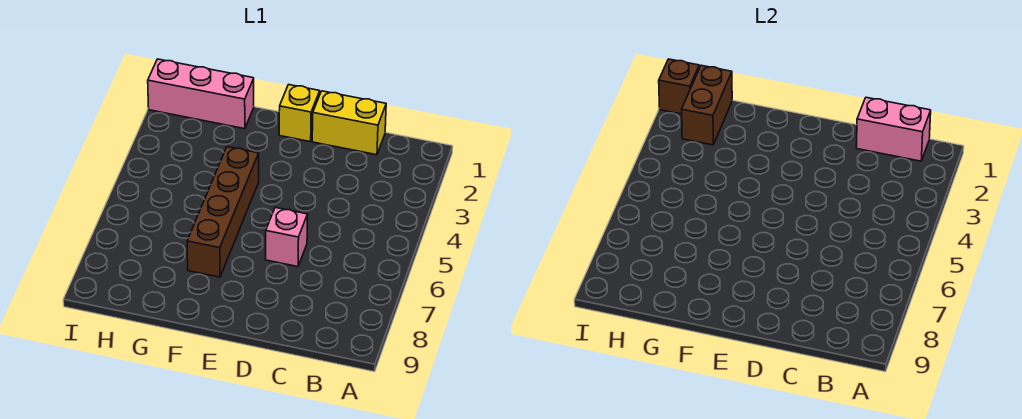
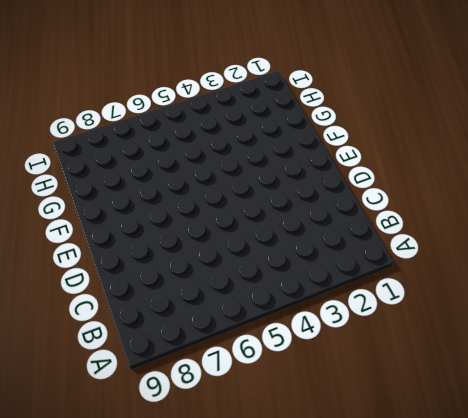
none -> yellow 1x2 brick [312,91,386,155]
none -> pink 1x1 brick [266,208,308,267]

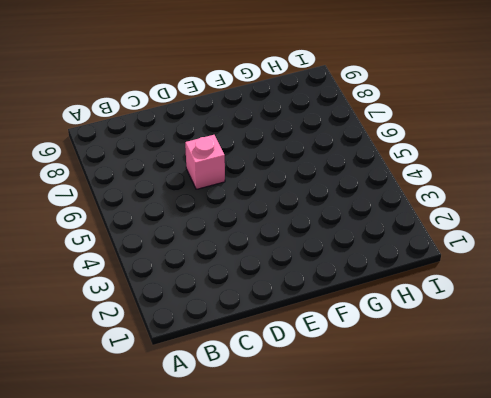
none -> yellow 1x2 brick [312,91,386,155]
none -> yellow 1x1 brick [279,85,320,142]

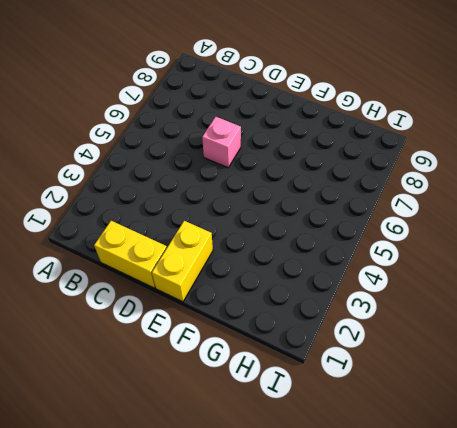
yellow 1x2 brick [152,221,213,302] -> yellow 1x1 brick [279,85,320,142]
none -> brown 1x4 brick [187,147,259,277]
none -> pink 1x3 brick [148,59,254,129]

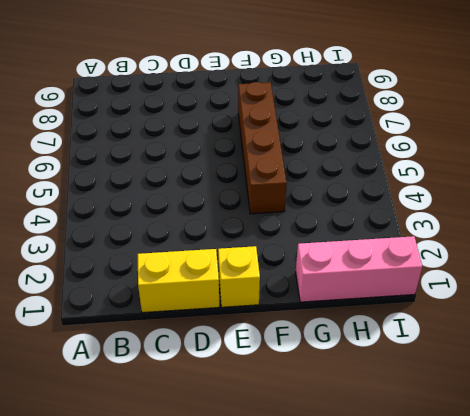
none -> pink 1x1 brick [266,208,308,267]
none -> pink 1x2 brick [856,97,931,161]

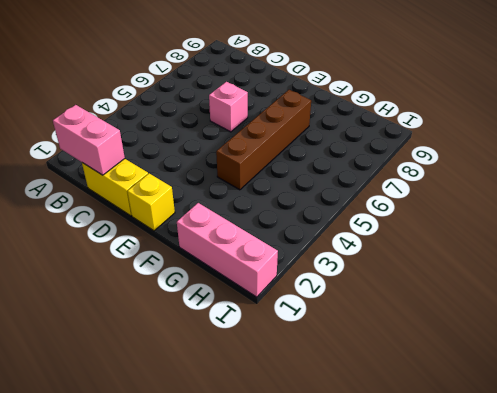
none -> brown 1x2 brick [682,65,732,145]
none -> brown 1x1 brick [659,59,699,114]

